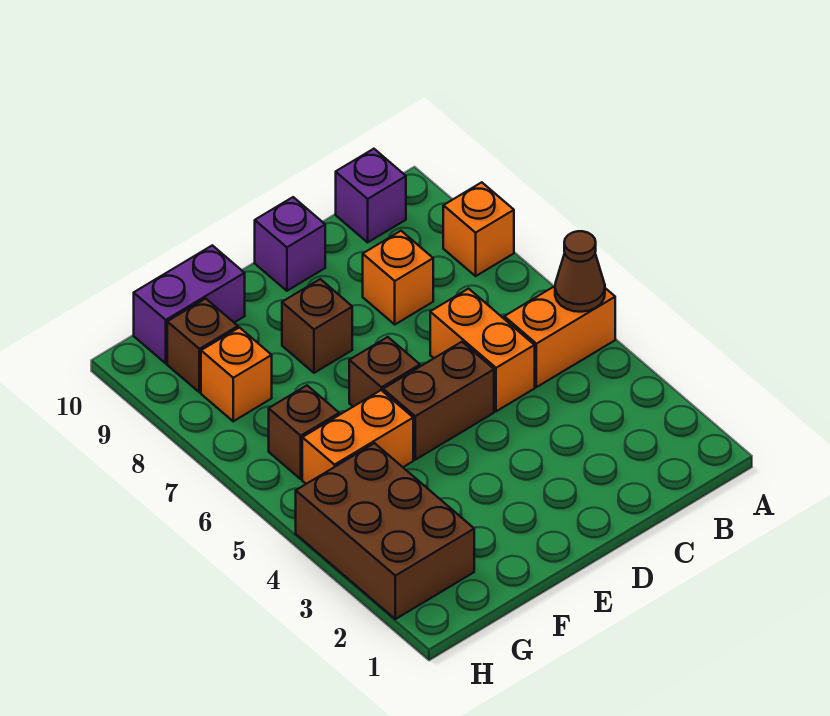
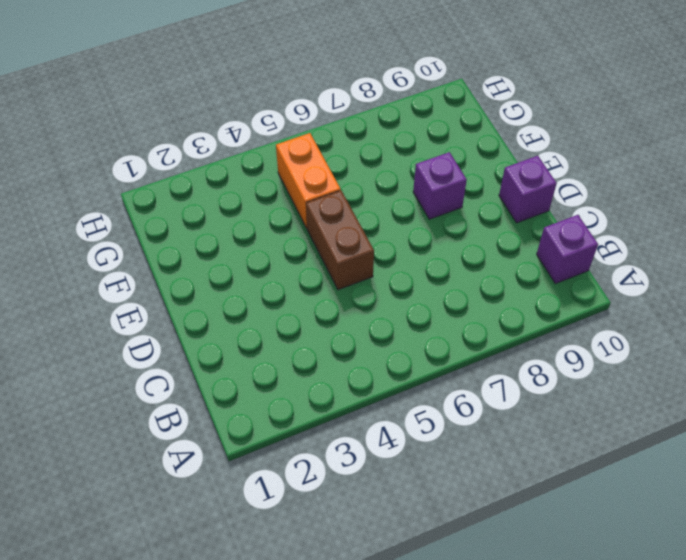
purple 1x1 brick [413,152,467,219] -> brown 1x1 brick [282,279,352,373]
none -> orange 1x2 brick [504,286,615,387]
none -> orange 1x1 brick [443,182,514,276]
none -> orange 1x2 brick [430,289,535,411]

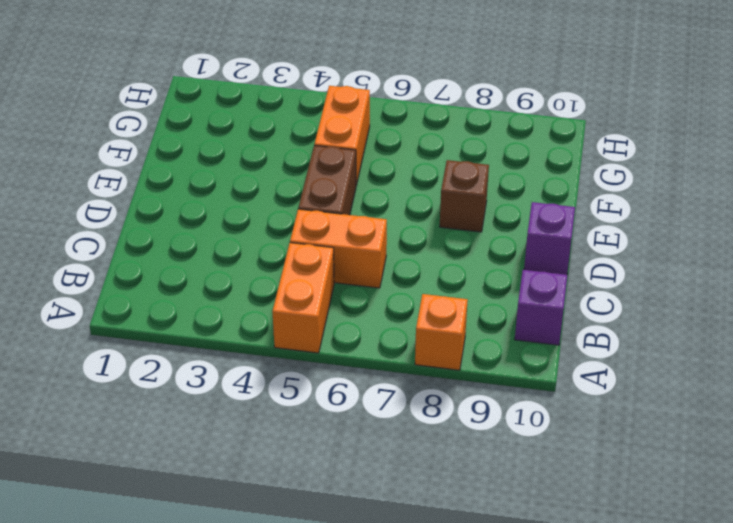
none -> orange 1x1 brick [363,231,433,324]
none -> brown 1x1 brick [349,337,420,407]
none -> purple 1x2 brick [134,245,245,363]

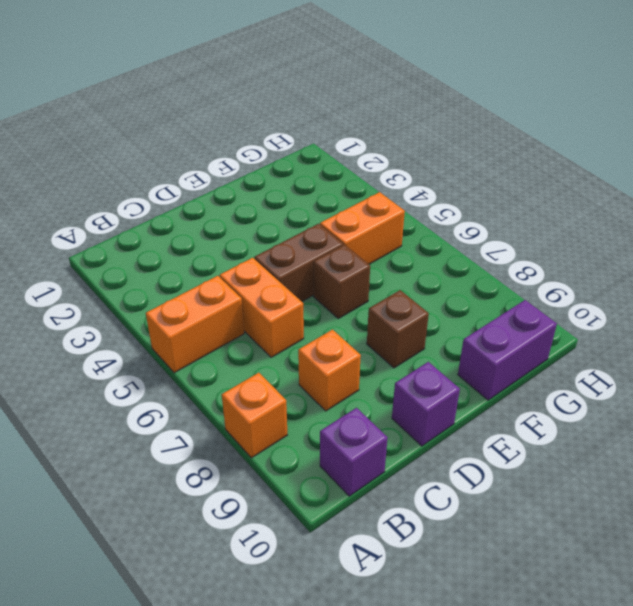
none -> brown 2x3 brick [296,443,474,619]
none -> brown 1x1 brick [269,386,339,479]
none -> orange 1x1 brick [201,328,272,421]

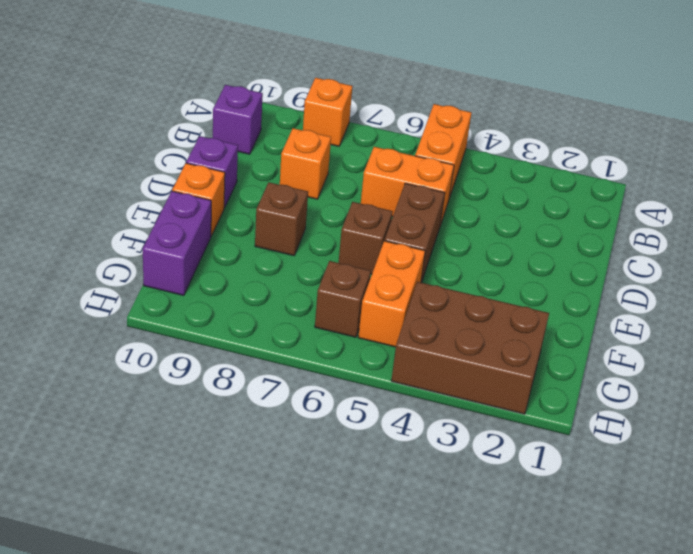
orange 1x1 brick [172,163,225,236] -> orange 1x1 brick moved to [201,328,272,421]
none -> brown 1x1 brick [167,299,238,392]
none -> brown 1x1 cone [555,231,605,312]

